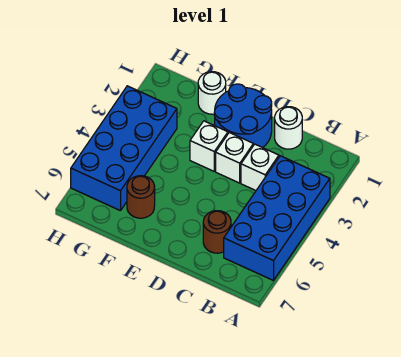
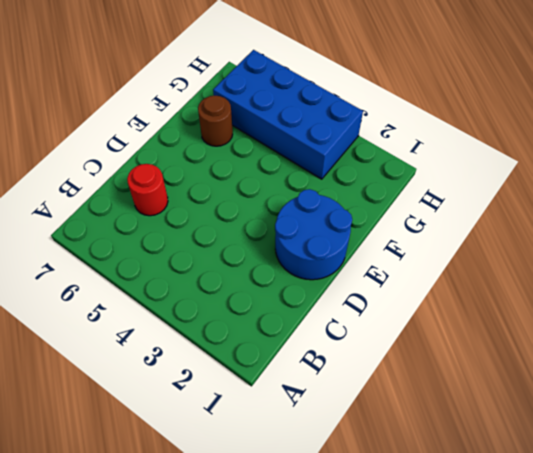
red 1x1 round brick [127,164,168,216] -> brown 1x1 round brick [203,211,231,253]
none -> blue 2x4 brick [224,156,330,281]
none -> white 1x1 round brick [275,107,302,149]

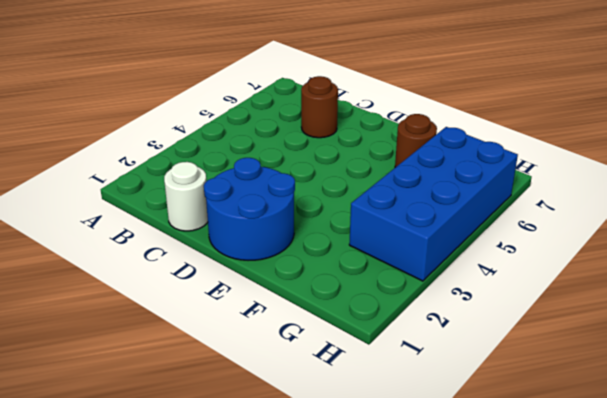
none -> blue 2x4 brick [224,156,330,281]
none -> white 1x1 brick [241,144,279,190]

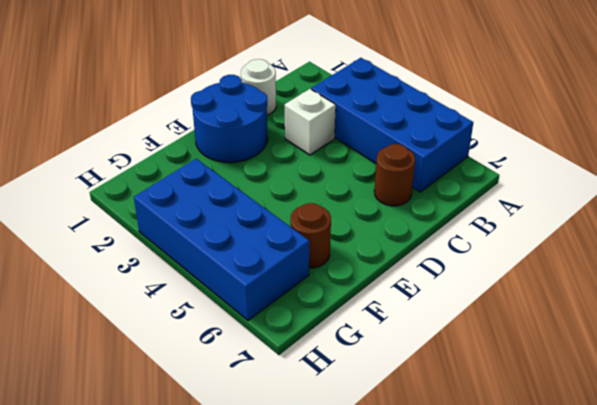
none -> white 1x1 brick [216,133,253,183]
none -> white 1x1 brick [190,121,228,171]

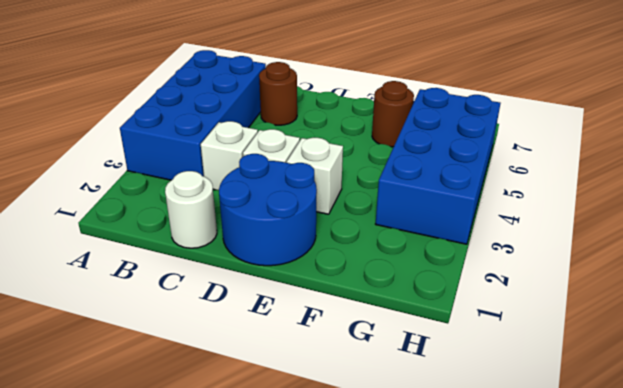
none -> white 1x1 round brick [198,72,226,114]

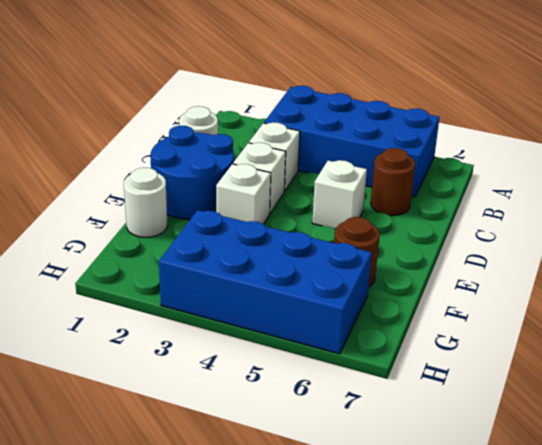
white 1x1 brick [312,160,367,229] -> none

